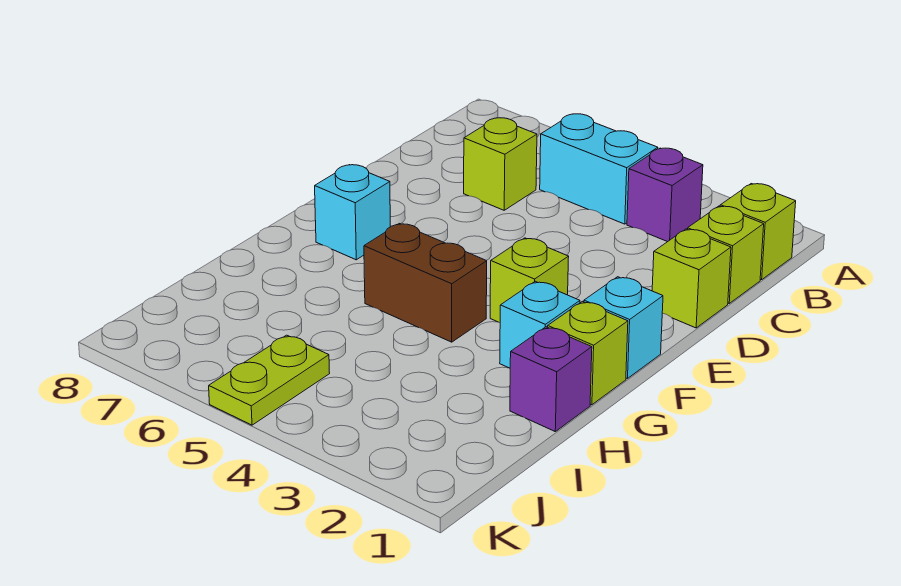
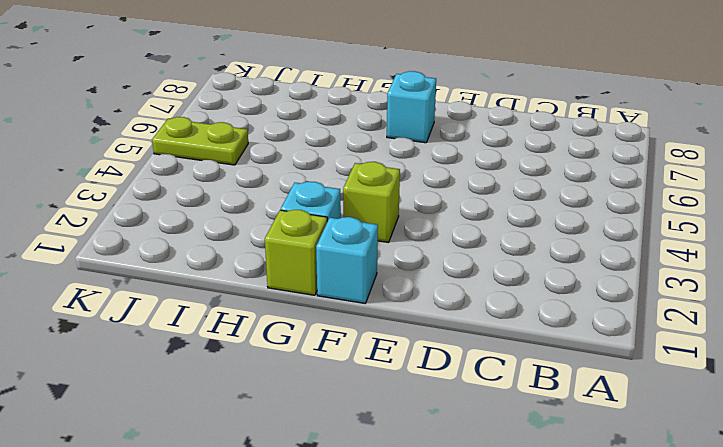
none -> lime 1x1 brick [720,184,796,280]
none -> purple 1x1 brick [627,148,703,242]
none -> cyan 1x2 brick [540,114,658,224]

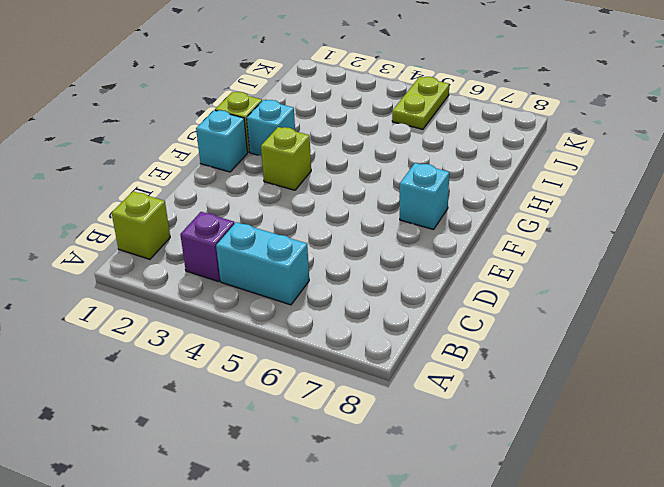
none -> lime 1x1 brick [687,206,764,303]
none -> lime 1x1 brick [464,118,537,210]
none -> lime 1x1 brick [652,229,731,328]

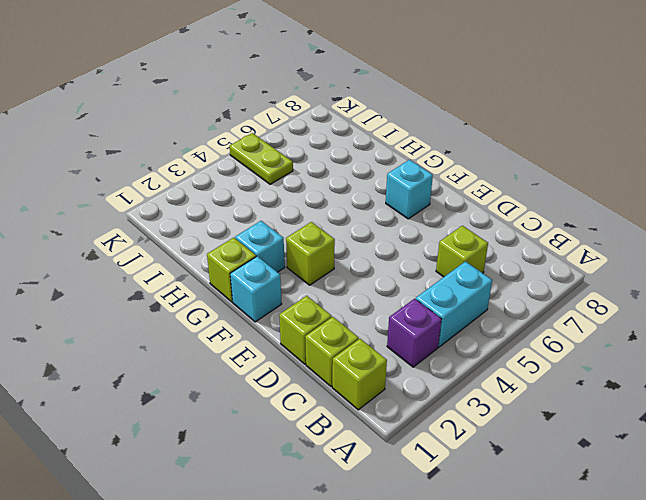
none -> brown 1x2 brick [364,224,487,342]
none -> purple 1x1 brick [510,327,592,431]

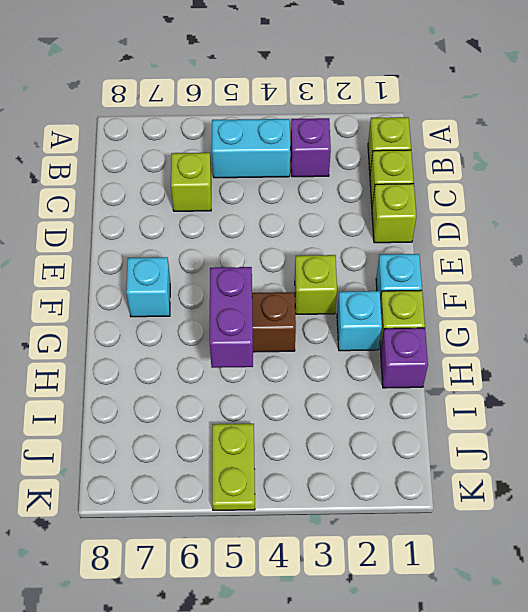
purple 1x2 brick [210,267,253,368] -> none

